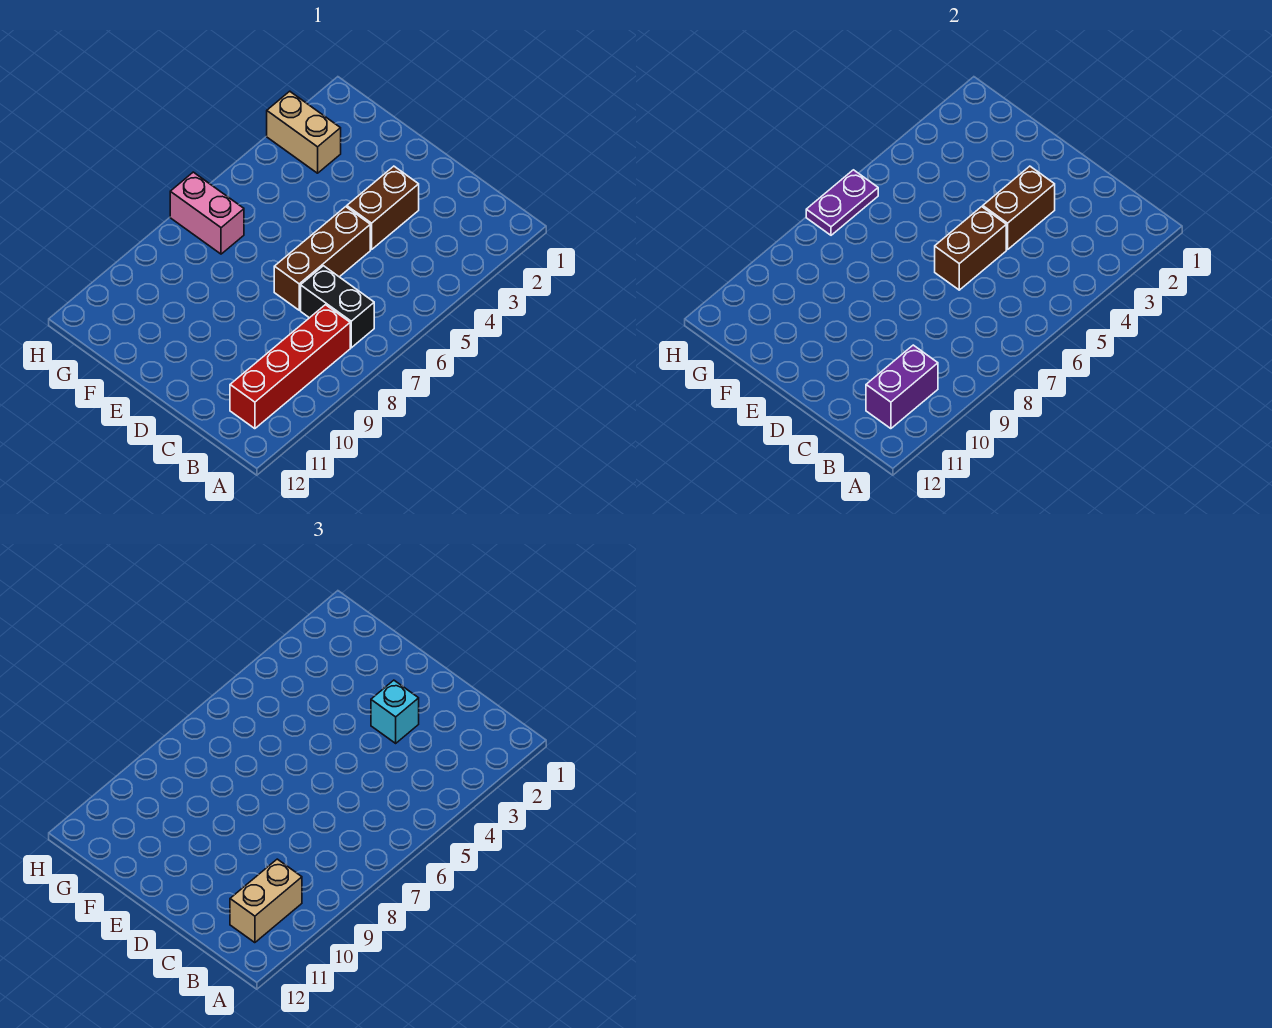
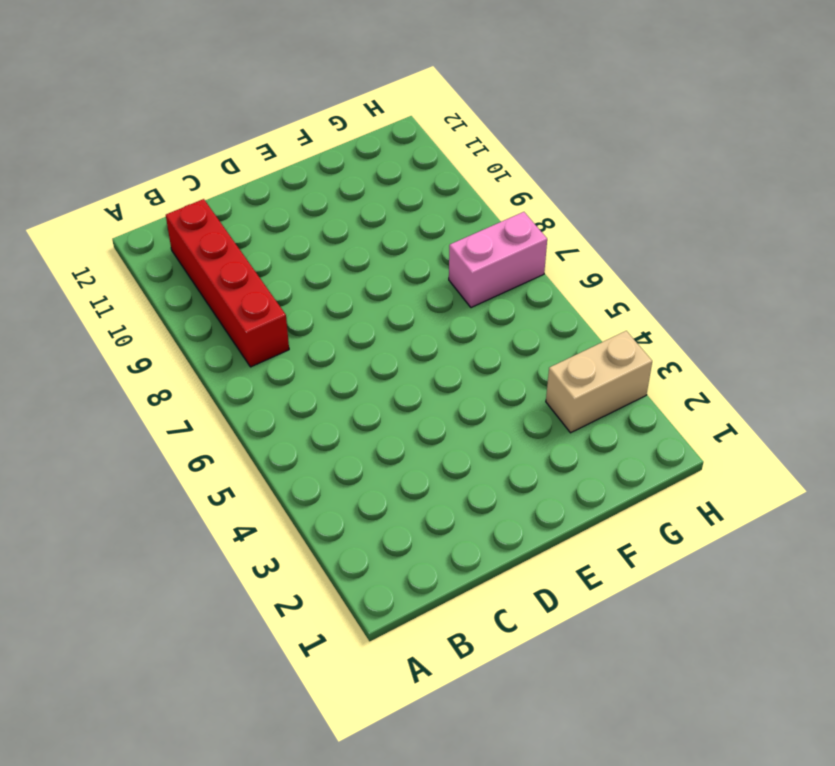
none -> black 1x2 brick [301,266,374,348]
none -> brown 1x2 brick [347,166,419,250]
none -> brown 1x3 brick [274,207,370,310]

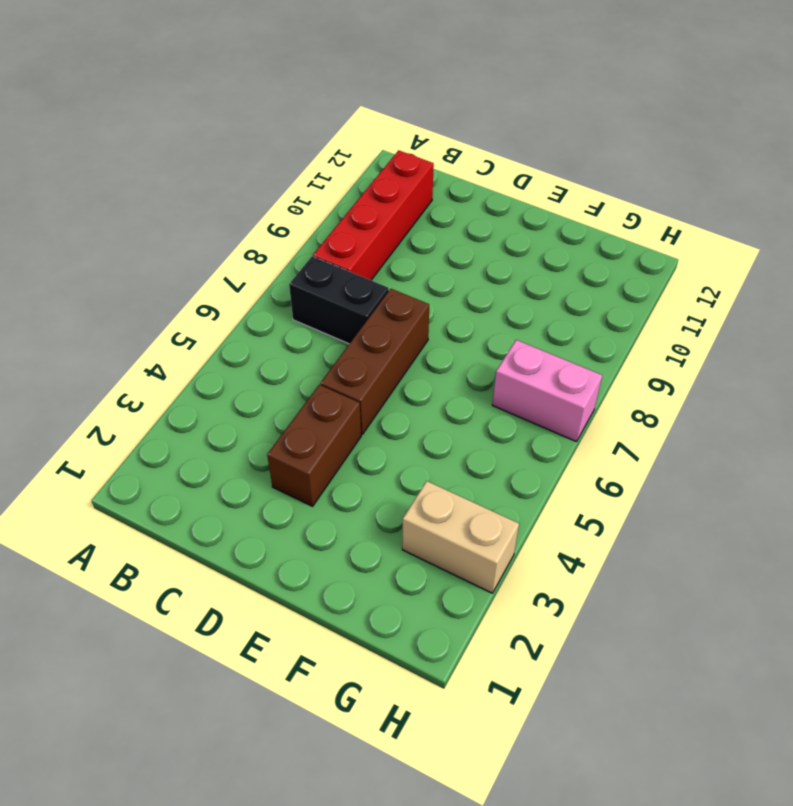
none -> purple 1x2 brick [866,345,938,429]
none -> brown 1x2 brick [983,166,1055,250]
none -> brown 1x2 brick [935,207,1006,290]

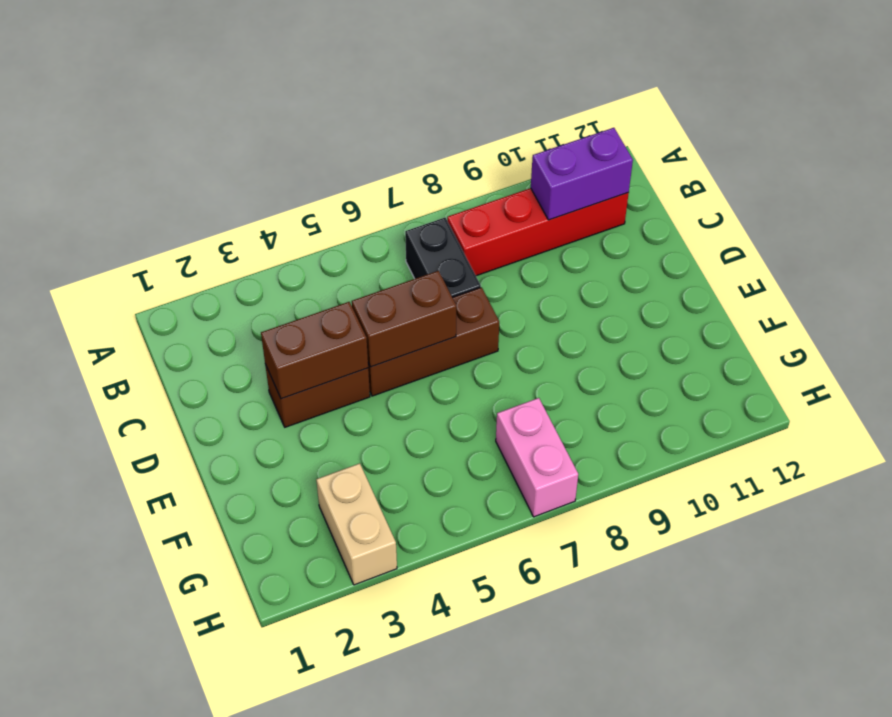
none -> purple 1x2 plate [806,170,878,235]
none -> tan 1x2 brick [230,859,302,943]
none -> cyan 1x1 brick [371,680,419,743]

